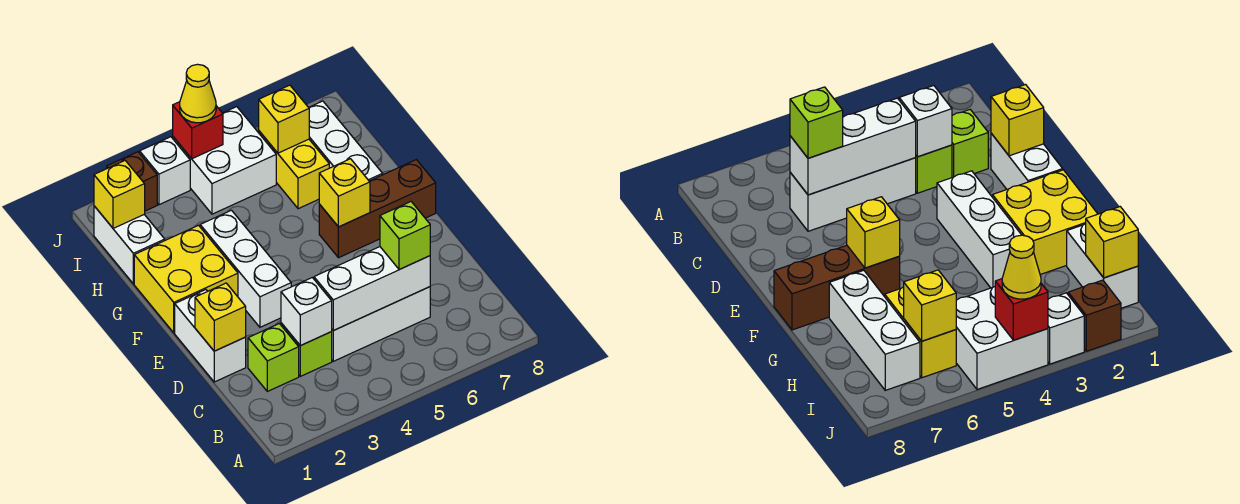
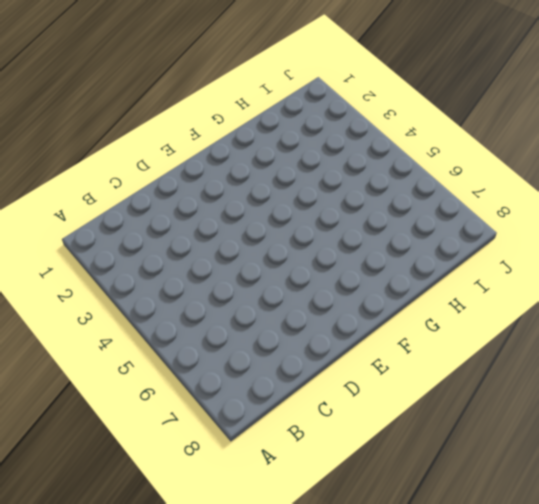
none -> lime 1x1 brick [248,324,299,391]
none -> lime 1x1 brick [281,323,332,376]
none -> white 1x3 brick [331,287,430,361]

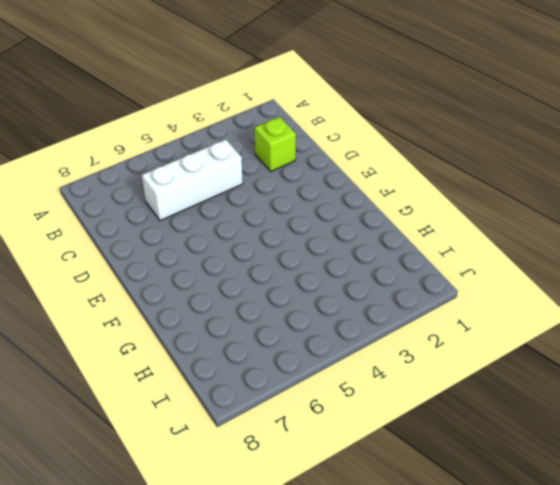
none -> lime 1x1 brick [281,323,332,376]
none -> white 1x2 brick [175,290,246,382]
none -> white 1x3 brick [200,210,291,327]

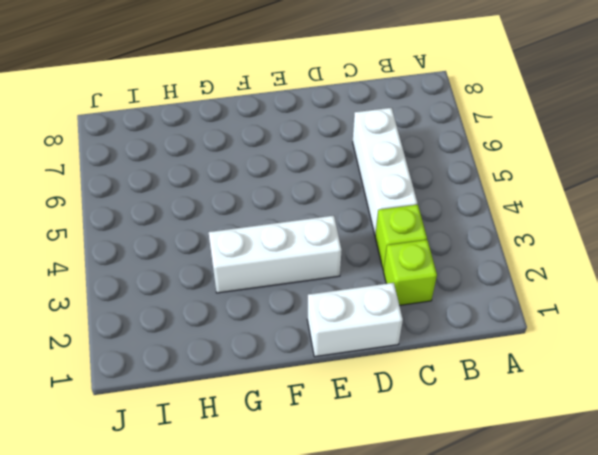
none -> yellow 2x2 brick [134,225,238,333]
none -> brown 1x3 brick [319,160,436,258]
none -> white 1x3 brick [309,101,383,181]

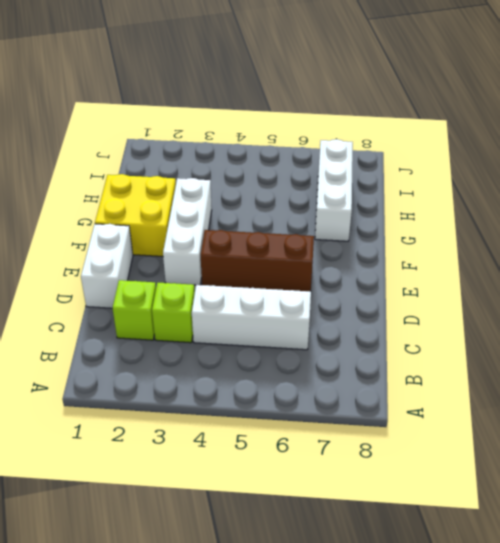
brown 1x3 brick [201,230,314,291] -> brown 1x3 brick moved to [319,160,436,258]
none -> white 1x2 brick [94,206,165,284]
none -> yellow 1x2 brick [259,131,329,209]
none -> white 2x2 brick [173,107,276,214]

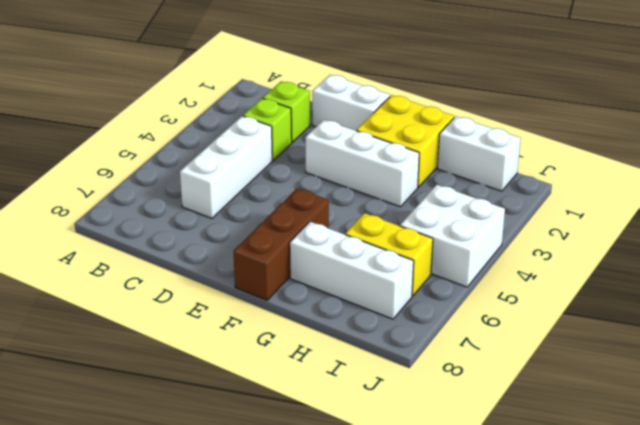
none -> brown 1x1 brick [107,152,157,211]
none -> white 1x1 brick [140,137,190,205]
none -> white 1x1 brick [281,278,332,346]

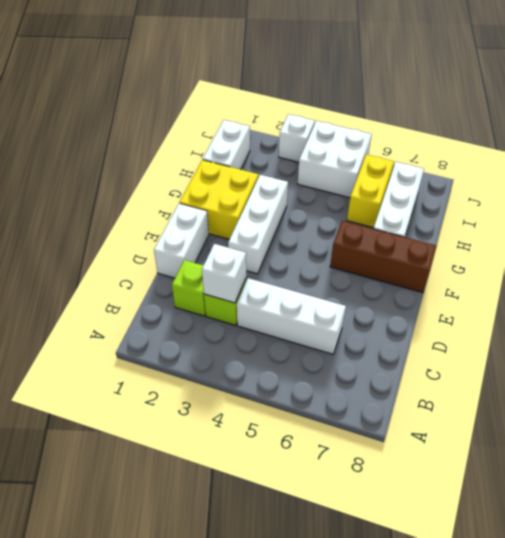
none -> brown 1x1 brick [107,152,157,211]
none -> white 1x3 brick [314,247,430,331]
none -> yellow 1x1 brick [195,283,246,351]

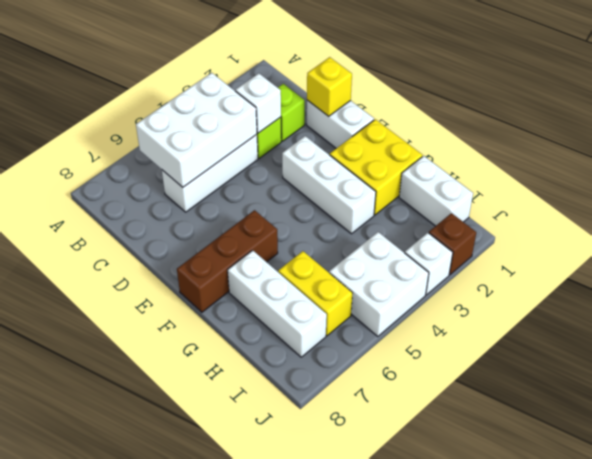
white 2x3 brick [136,73,257,187] -> white 1x3 brick [314,247,430,331]
none -> yellow 1x1 brick [319,159,370,227]
none -> yellow 1x1 brick [94,161,145,228]
none -> yellow 1x1 brick [259,85,309,153]

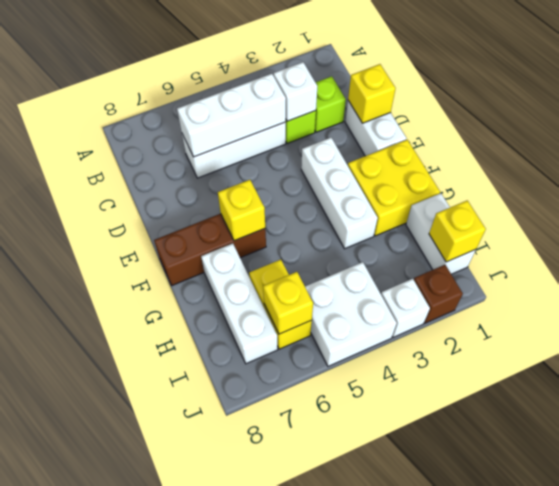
none -> red 1x1 brick [173,102,223,159]
none -> lime 1x1 brick [380,202,430,270]
none -> yellow 1x1 cone [180,64,216,123]

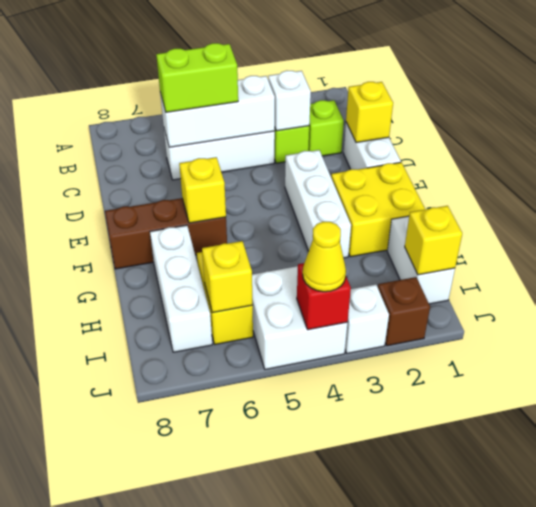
lime 1x2 brick [156,43,238,112] -> lime 1x1 brick [380,202,430,270]

